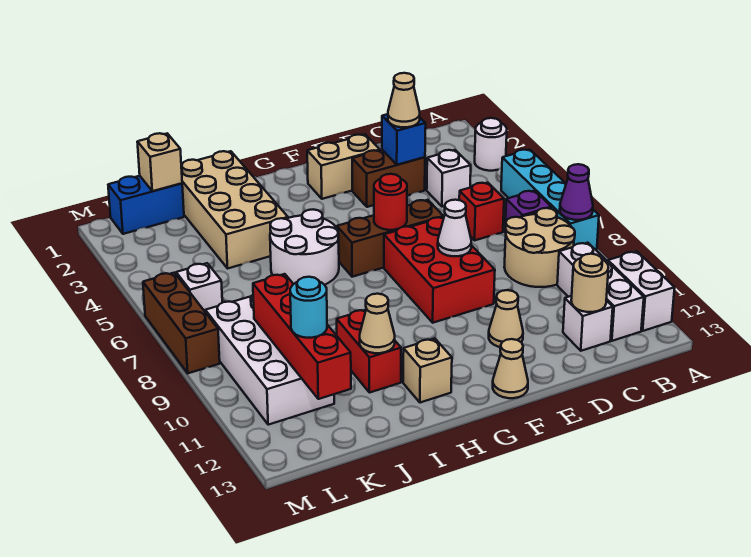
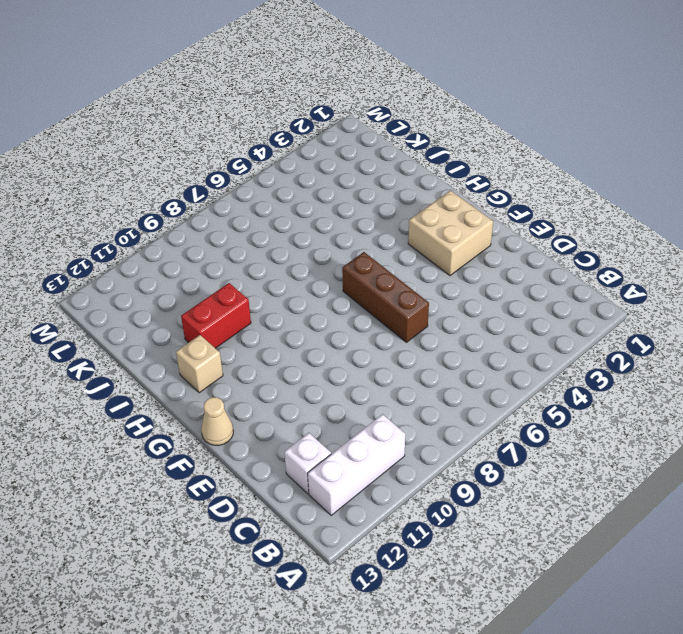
tan 2x2 brick [408,191,493,276] -> tan 1x2 brick [307,135,380,199]
none -> white 1x1 round brick [475,118,507,171]
none -> cyan 1x4 brick [501,150,599,249]
none -> white 1x2 brick [608,251,675,331]
none -> purple 1x1 brick [505,191,551,233]

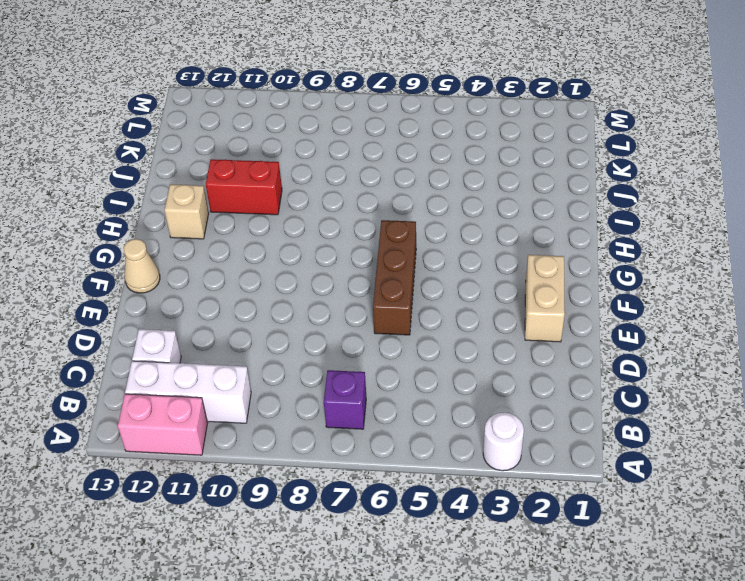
pink 1x2 brick [118,394,208,455] -> white 1x2 brick [608,251,675,331]
none -> cyan 1x4 brick [501,150,599,249]
none -> tan 2x2 round brick [504,208,575,287]
none -> white 1x1 brick [427,150,471,207]
none -> red 1x1 brick [459,183,504,240]

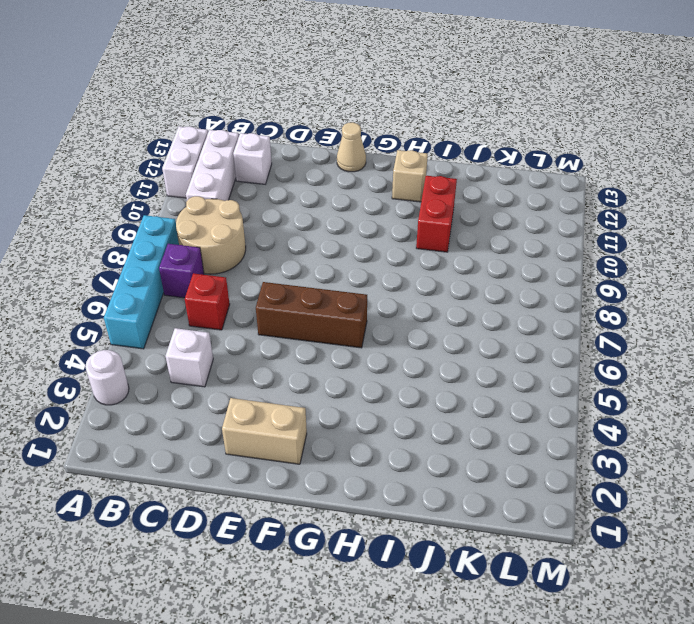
none -> brown 1x2 brick [352,150,425,207]
none -> red 2x3 brick [384,217,495,323]
none -> tan 1x1 cone [489,290,523,347]
none -> white 2x2 round brick [270,210,339,285]

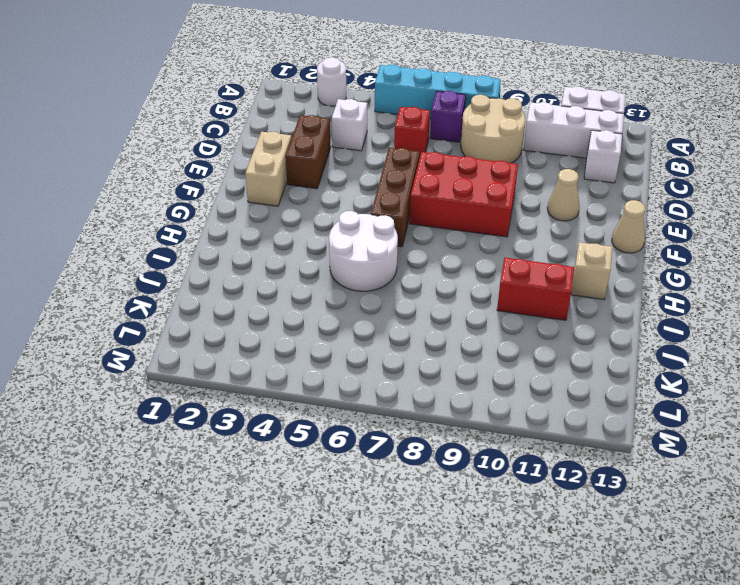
none -> tan 2x4 brick [181,151,288,268]
none -> blue 1x2 brick [108,176,184,234]
none -> white 2x4 brick [205,295,334,425]
none -> white 1x1 brick [176,263,223,311]

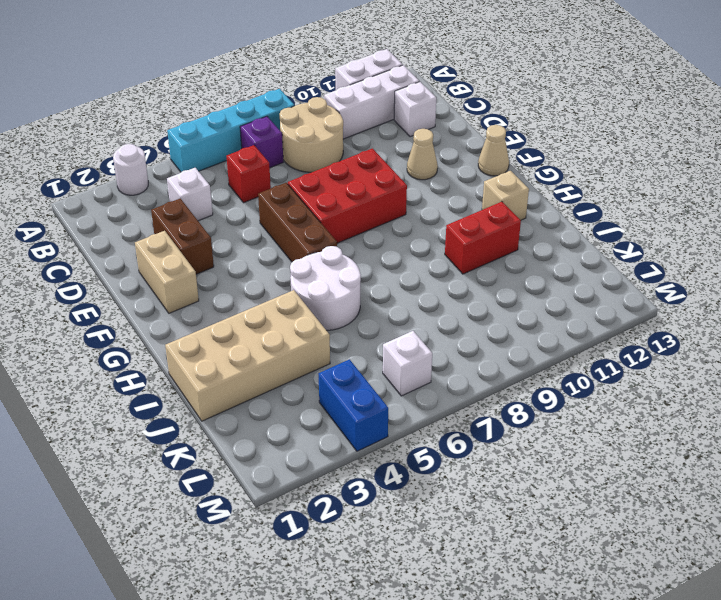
blue 1x2 brick [319,359,388,451] -> blue 1x2 brick moved to [108,176,184,234]
none -> white 2x4 brick [205,295,334,425]
none -> brown 1x3 brick [143,273,220,373]
none -> purple 1x1 cone [560,164,593,220]
none -> tan 1x1 round brick [571,254,608,312]

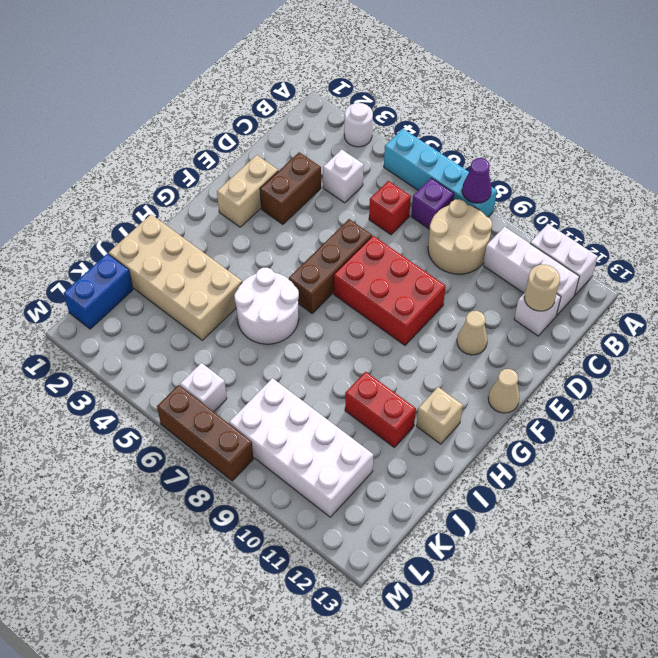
none -> blue 1x1 brick [382,114,426,165]
none -> white 1x1 cone [438,200,471,256]
none -> red 1x1 round brick [374,174,407,230]
none -> tan 1x1 cone [360,294,395,353]

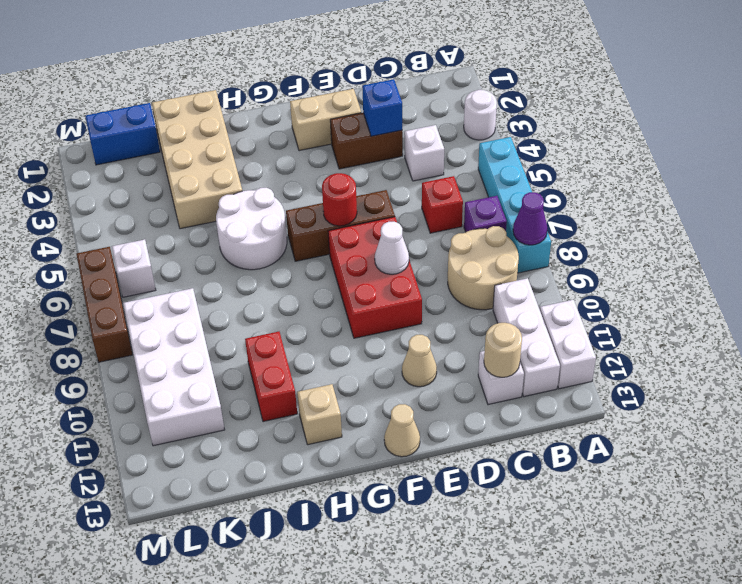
none -> tan 1x1 cone [360,294,395,353]
none -> tan 1x1 brick [137,133,182,191]
none -> red 1x4 brick [253,274,351,399]
none -> tan 1x1 cone [388,73,420,127]

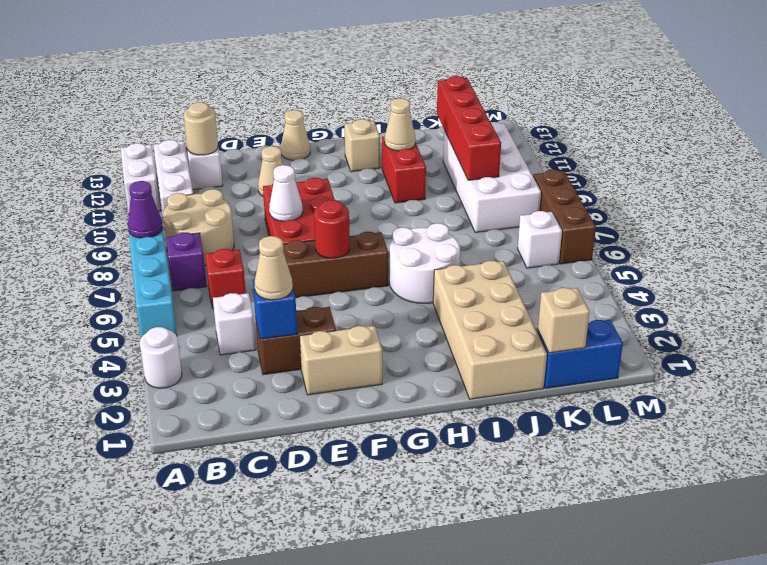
none -> cyan 1x1 round brick [290,277,327,338]

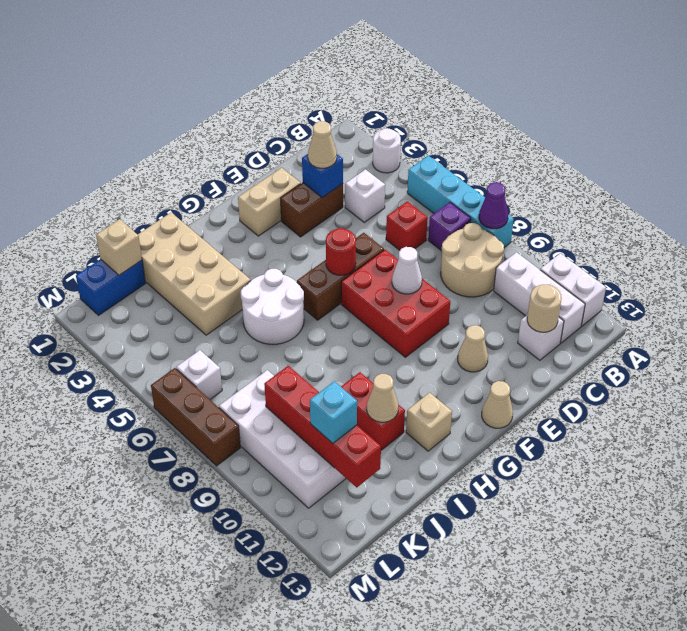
cyan 1x1 brick [310,381,357,443] -> cyan 1x1 round brick [290,277,327,338]

